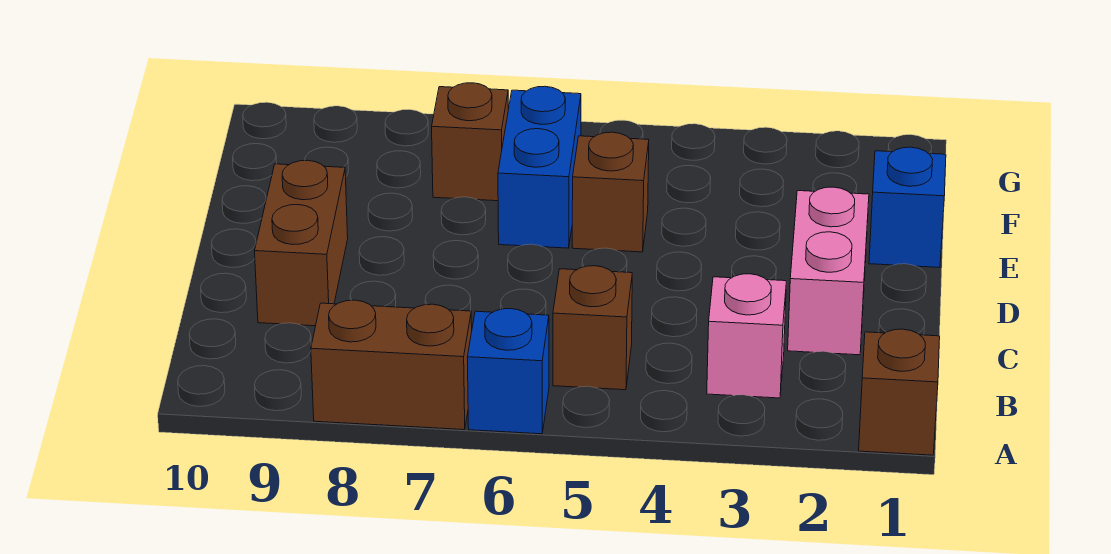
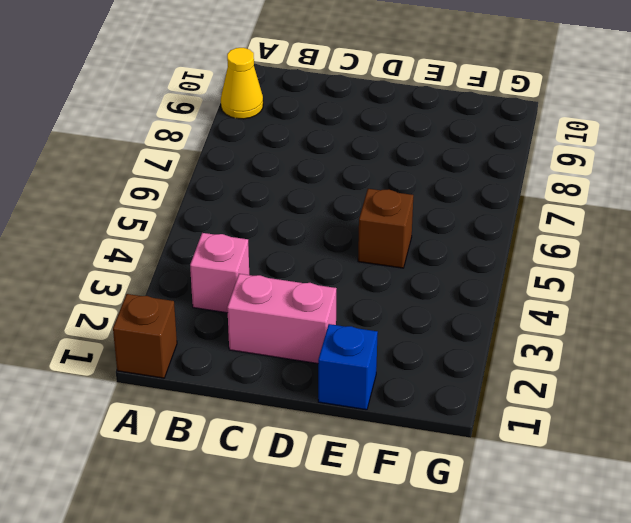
yellow 1x1 cone [221,48,263,119] -> none
none -> blue 1x1 brick [467,309,549,434]
none -> brown 1x2 brick [311,300,472,430]

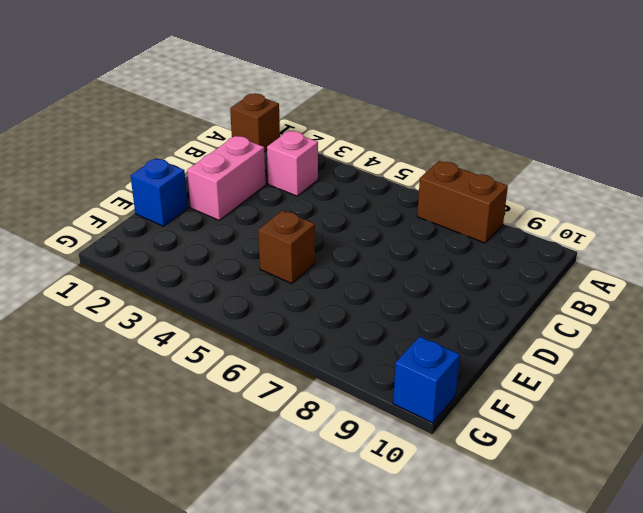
blue 1x1 brick [393,337,460,423] -> blue 1x1 brick moved to [467,309,549,434]
none -> brown 1x1 brick [553,266,632,390]
none -> brown 1x2 brick [255,160,348,326]

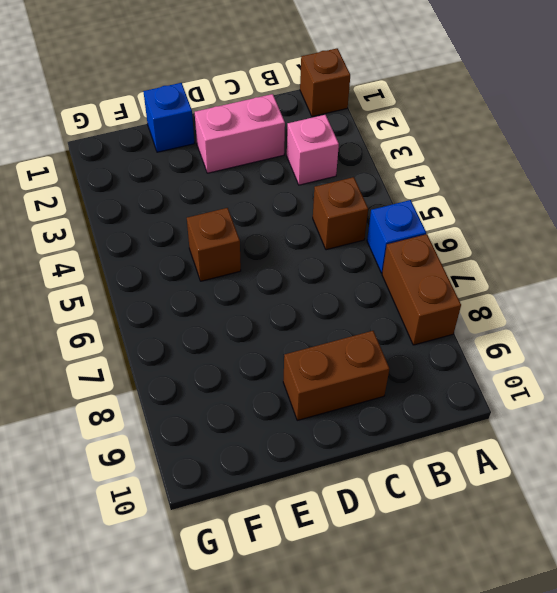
none -> blue 1x2 brick [498,86,581,248]
none -> brown 1x1 brick [432,83,508,201]

